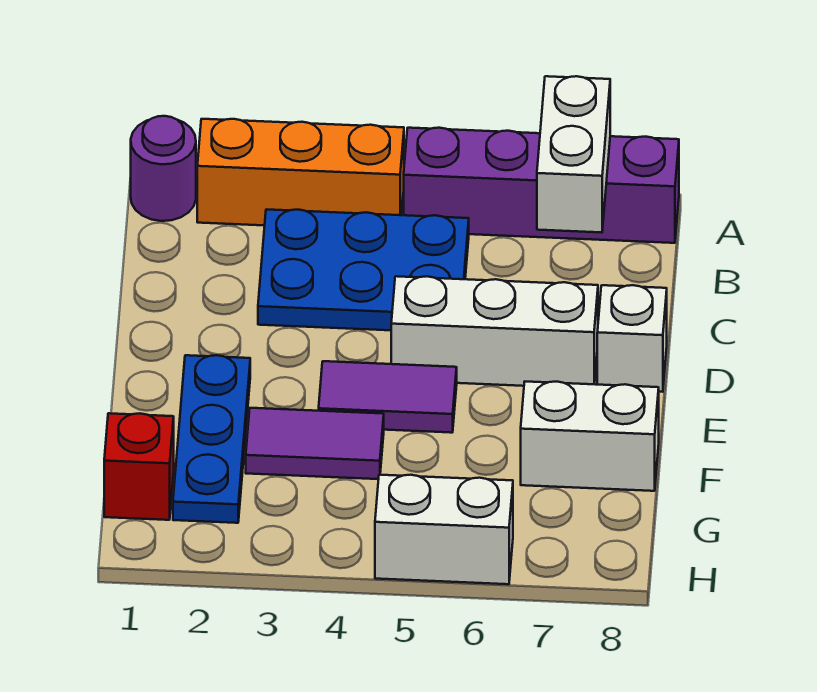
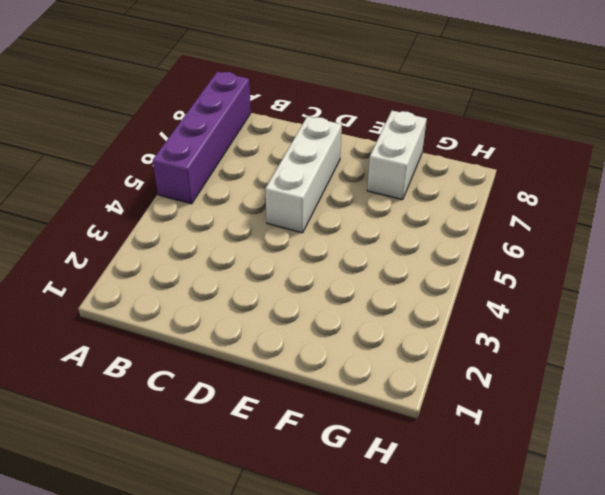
none -> purple 1x1 round brick [131,116,196,221]
none -> orange 1x3 brick [197,119,404,226]
none -> blue 2x3 plate [258,209,469,330]

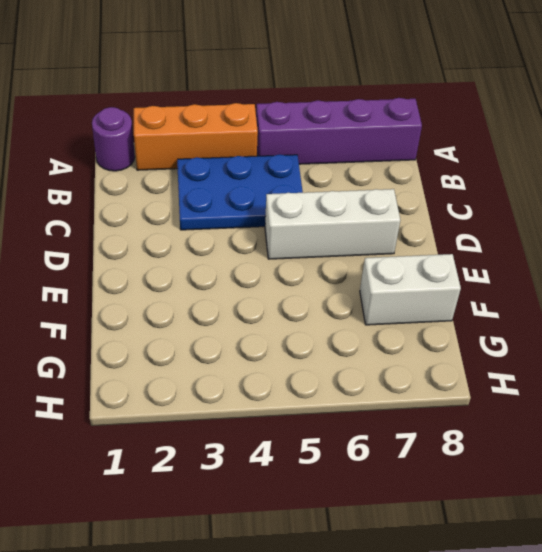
none -> white 1x1 brick [597,285,667,392]
none -> blue 1x3 plate [173,355,250,523]
none -> purple 1x2 tile [319,361,457,433]

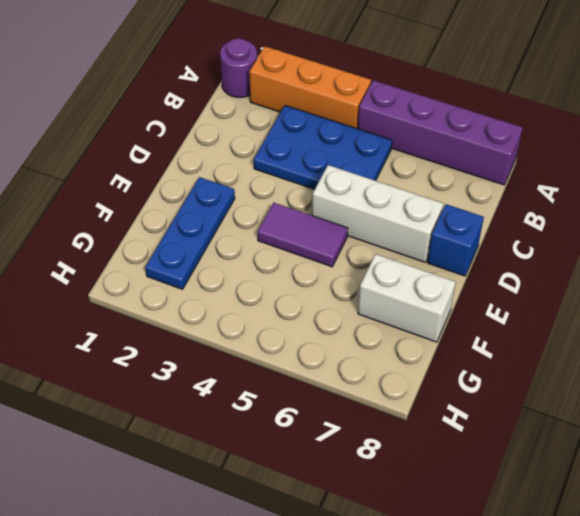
blue 1x1 brick [428,204,484,276] -> white 1x1 brick [597,285,667,392]
none -> purple 1x2 tile [246,408,384,479]
none -> red 1x1 brick [104,413,174,520]
none -> white 1x2 brick [375,475,513,584]

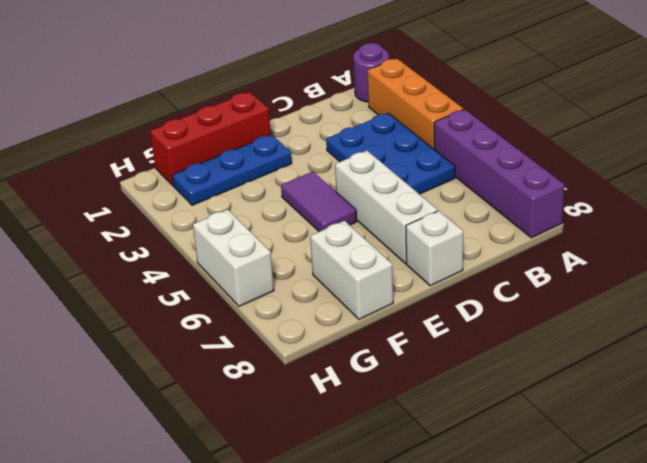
red 1x3 brick [150,92,271,186] -> red 1x1 brick [104,413,174,520]
none -> purple 1x2 tile [246,408,384,479]
none -> white 1x2 brick [537,76,610,233]

